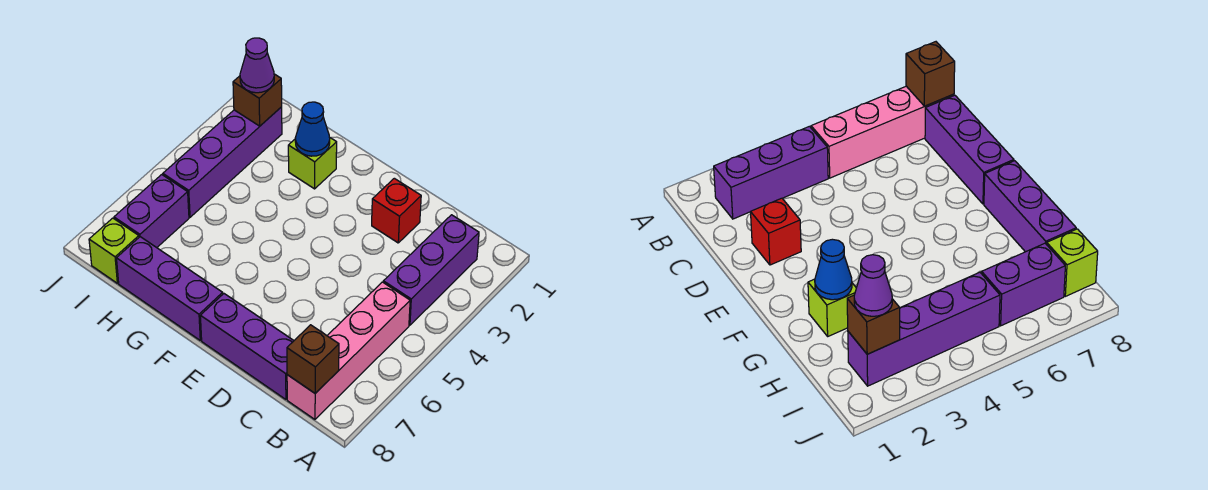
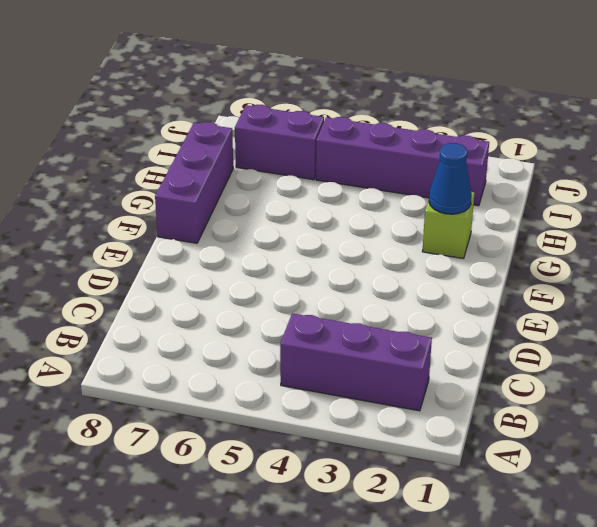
none -> pink 1x4 brick [287,282,410,419]
none -> purple 1x3 brick [200,294,294,399]
none -> red 1x1 brick [372,178,421,243]

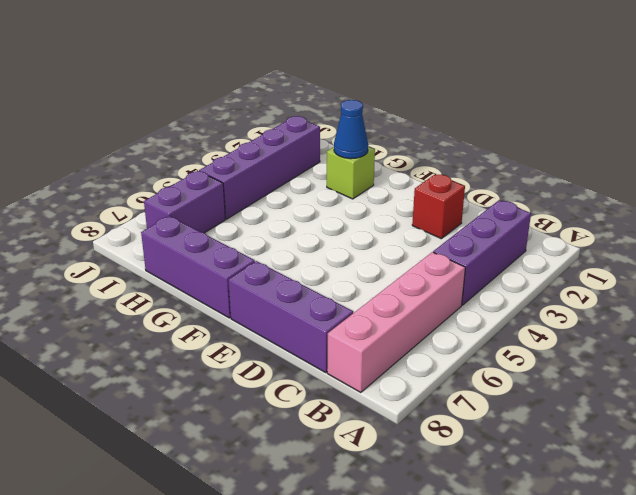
none -> lime 1x1 brick [89,218,139,283]
none -> brown 1x1 brick [287,325,339,393]
none -> brown 1x1 brick [233,74,282,126]

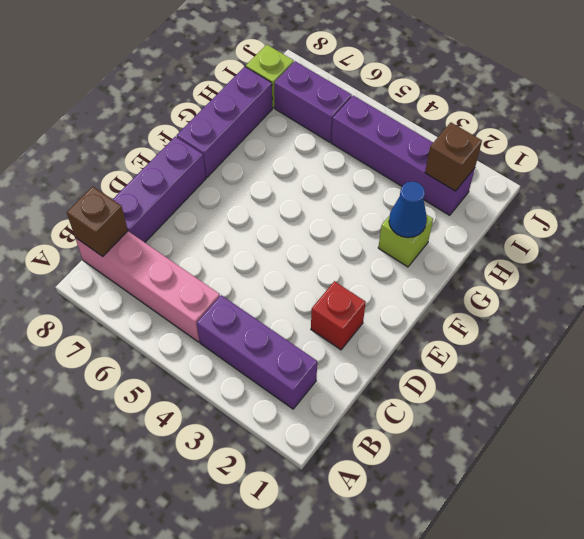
none -> purple 1x1 cone [240,38,274,93]

